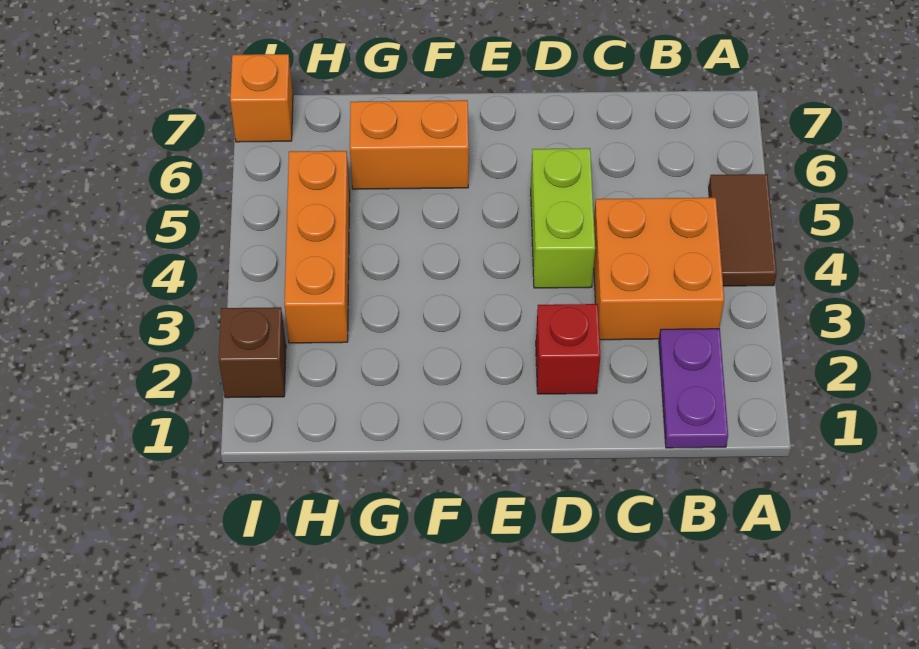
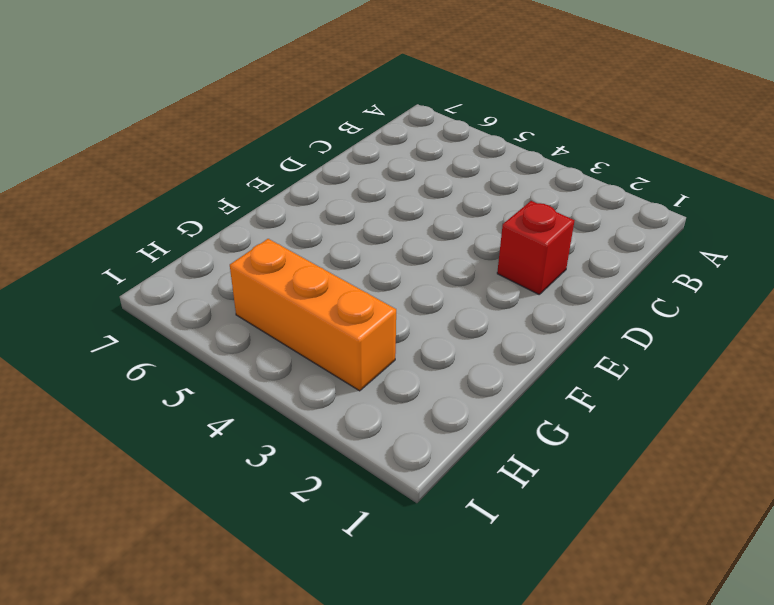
none -> brown 1x2 tile [709,174,777,286]
none -> purple 1x2 plate [659,329,728,448]

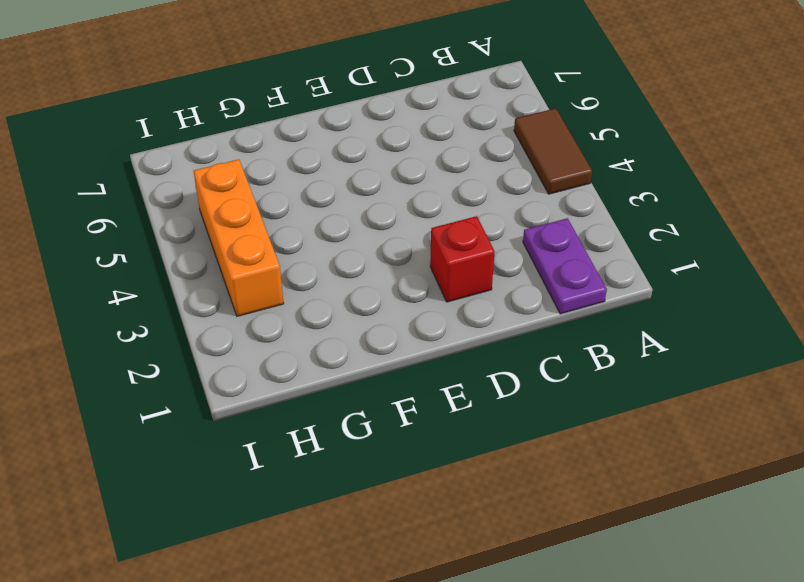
none -> orange 2x2 brick [594,198,724,340]
none -> lime 1x2 brick [531,148,595,288]

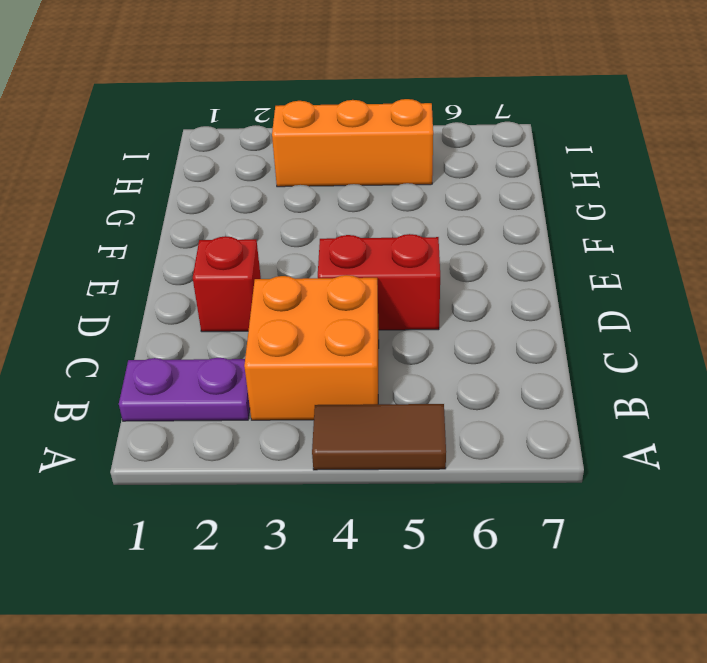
red 1x2 brick [318,234,440,330] -> lime 1x2 brick [531,148,595,288]
none -> orange 1x2 brick [350,100,469,189]
none -> brown 1x1 brick [219,307,286,398]

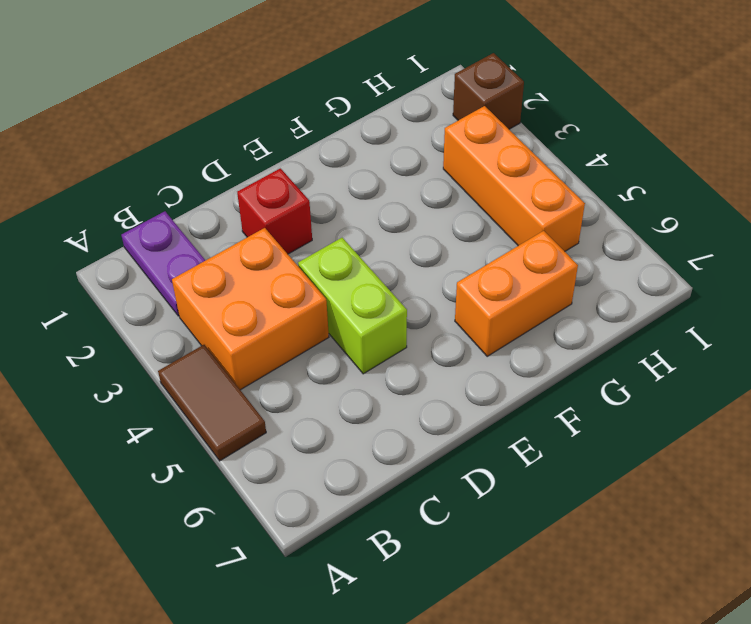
none -> orange 1x1 brick [230,54,293,142]

